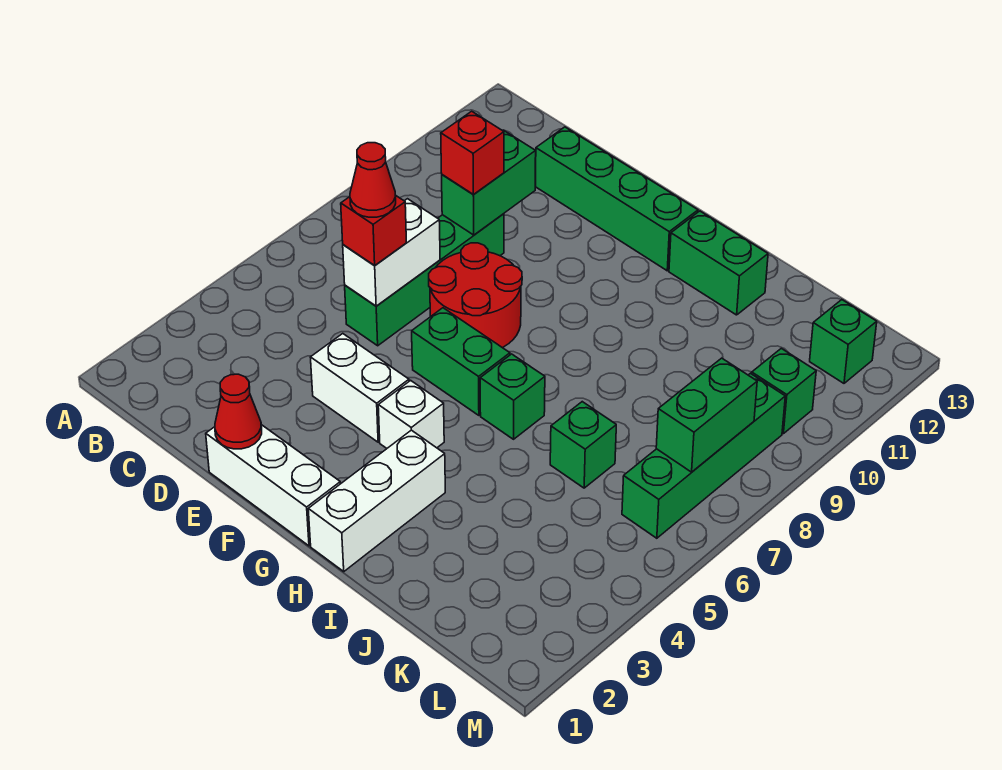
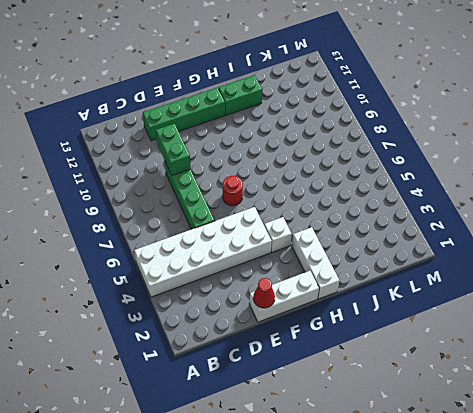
white 2x6 brick [134,207,272,297] -> white 1x2 brick [310,334,409,442]
red 1x1 round brick [223,176,243,206] -> red 2x2 round brick [429,243,522,348]
none -> green 1x2 brick [412,308,510,415]
none -> green 1x1 brick [480,354,545,439]
none -> green 1x1 brick [550,402,616,488]

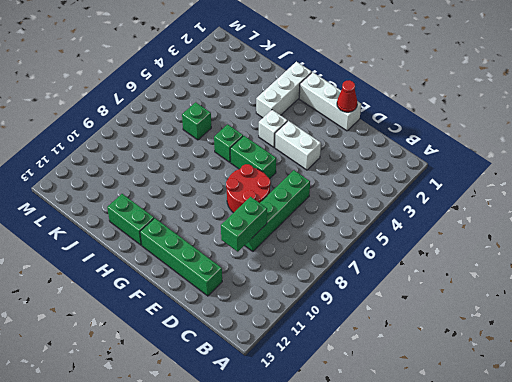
none -> green 1x4 brick [622,373,785,538]
none -> green 1x1 brick [752,348,816,434]
none -> green 1x1 brick [810,300,877,383]

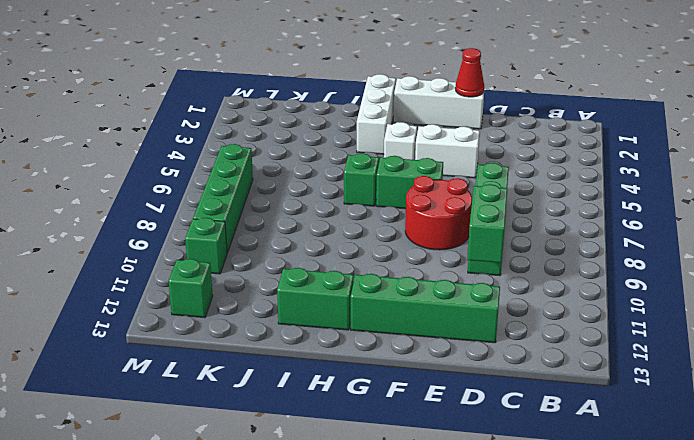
none -> green 1x1 brick [550,402,616,488]
none -> white 1x2 brick [343,199,440,306]
none -> green 1x2 brick [656,358,757,472]

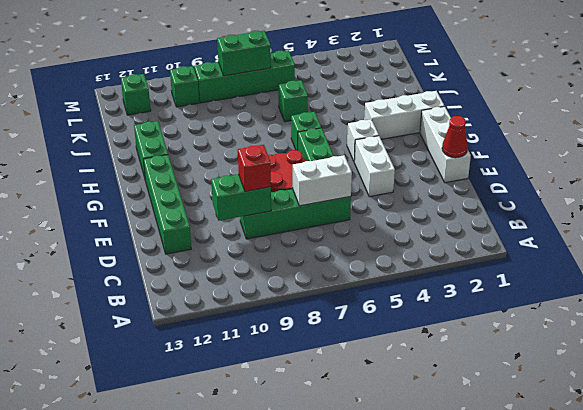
none -> red 1x1 brick [341,195,406,266]
none -> red 1x1 cone [350,143,396,217]

